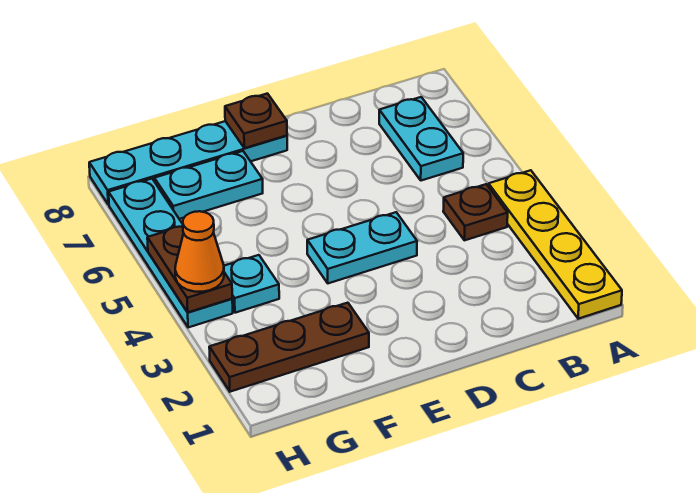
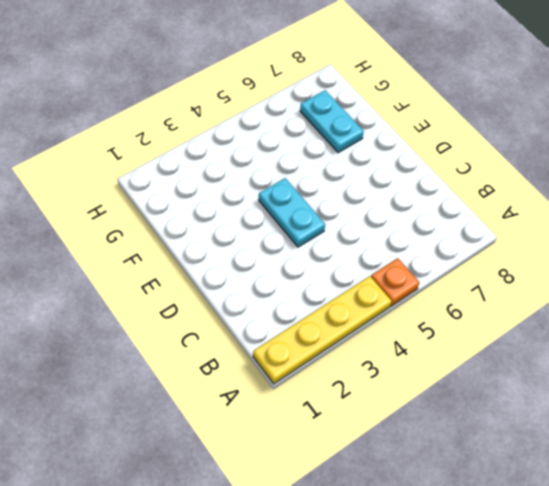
orange 1x1 plate [371,258,420,306] -> none
none -> brown 1x1 plate [443,184,508,240]
none -> cyan 1x2 plate [379,97,463,181]
none -> cyan 1x4 plate [89,121,287,205]

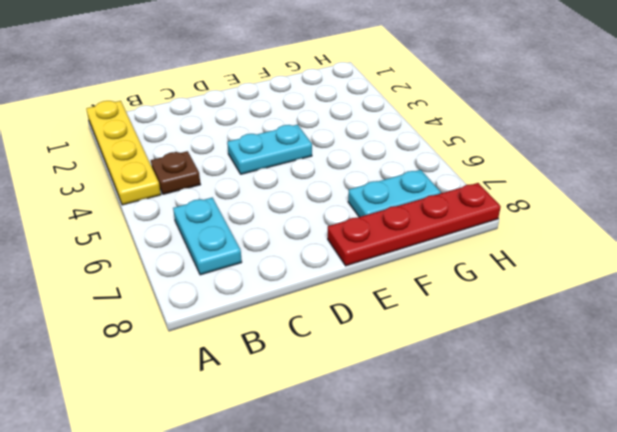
red 1x4 plate [328,183,501,266] -> cyan 1x4 plate [89,121,287,205]
none -> brown 1x3 plate [209,303,369,392]
none -> cyan 1x1 plate [224,255,279,313]
none -> cyan 1x4 plate [109,179,233,328]

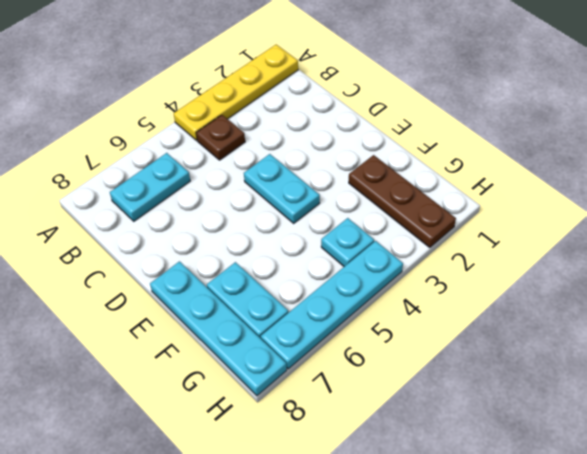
none -> brown 1x1 plate [225,94,287,148]
none -> brown 1x2 plate [147,226,232,312]
none -> orange 1x1 cone [175,211,224,292]

